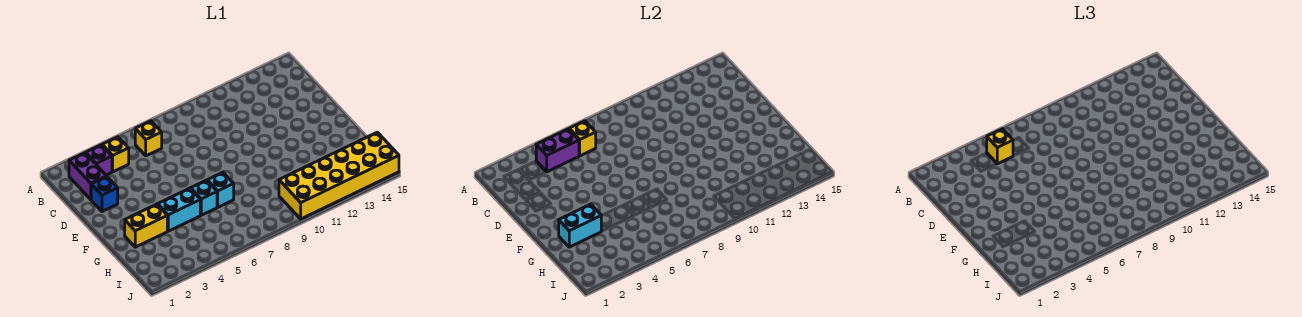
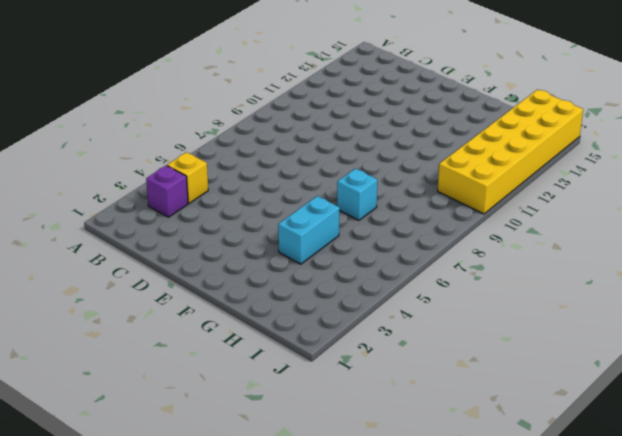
none -> purple 1x2 brick [69,153,107,200]
none -> yellow 1x1 brick [135,121,162,156]
none -> blue 1x1 brick [91,177,118,211]

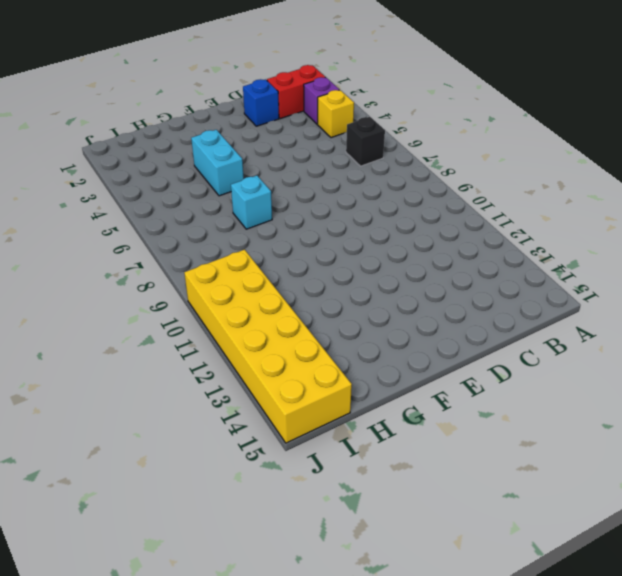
red 1x2 brick [267,65,325,119] -> purple 1x2 brick [69,153,107,200]
black 1x1 brick [346,117,385,166] -> yellow 1x1 brick [135,121,162,156]
none -> yellow 1x2 brick [125,204,167,247]
none -> cyan 1x1 brick [191,180,217,215]
none -> purple 1x2 brick [536,129,579,172]

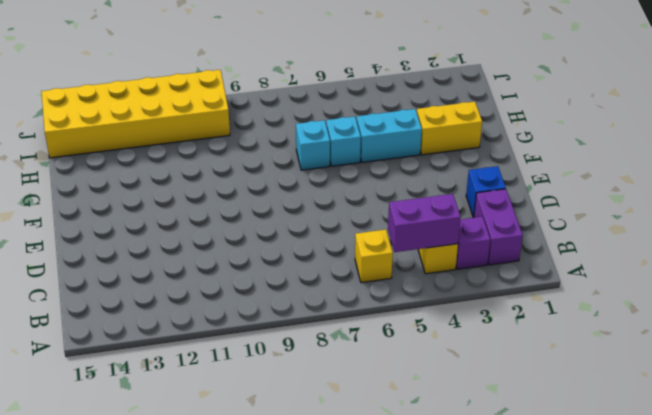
none -> yellow 1x1 brick [569,121,596,156]
none -> cyan 1x2 brick [559,204,601,247]
none -> yellow 1x1 brick [987,129,1013,164]

